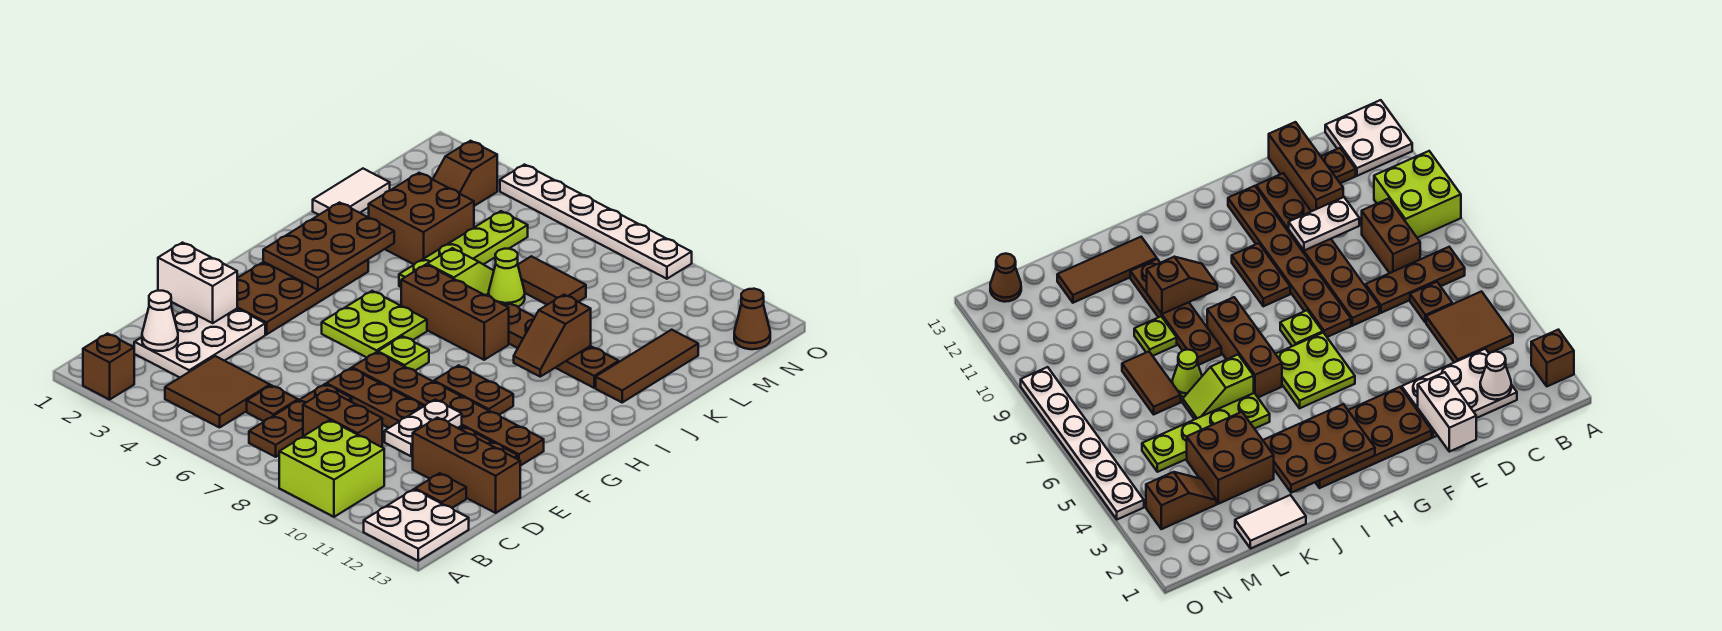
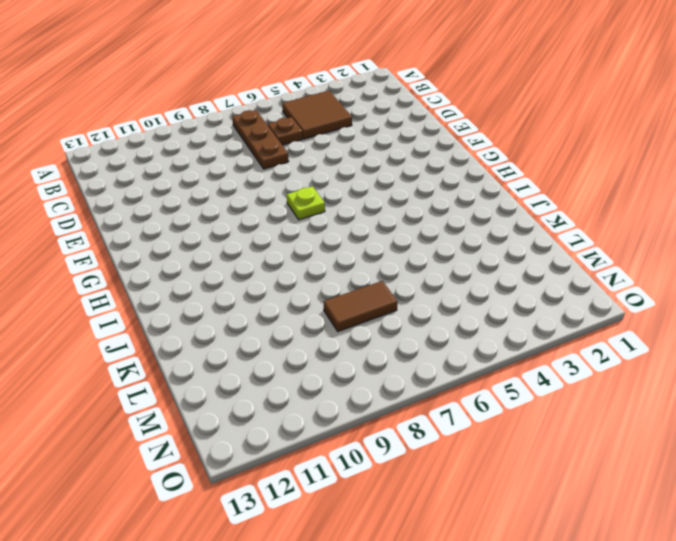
none -> brown 1x1 brick [83,334,134,400]
none -> lime 2x2 brick [279,420,384,517]
none -> white 2x2 plate [364,489,469,561]
none -> white 2x3 plate [134,309,265,377]

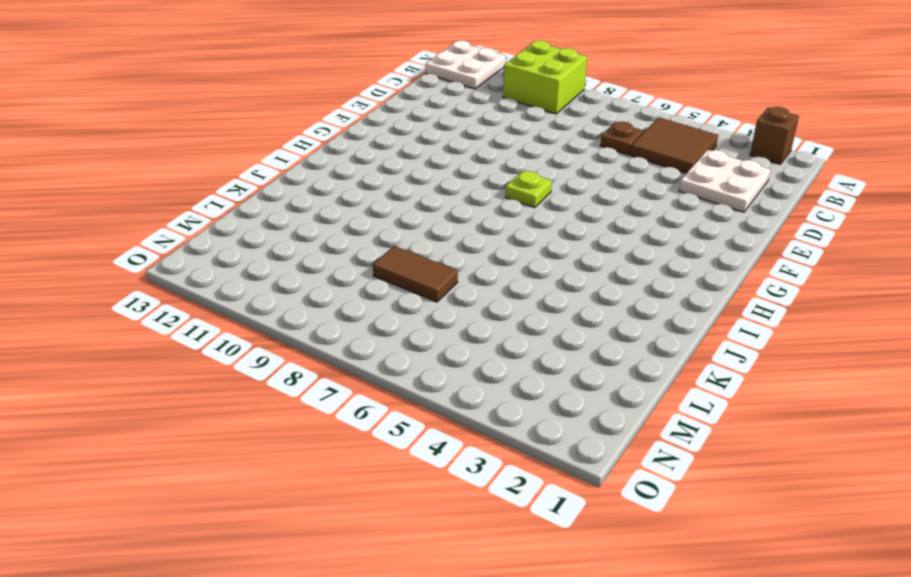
white 2x2 plate [679,150,771,212] -> white 2x3 plate [134,309,265,377]
none -> brown 1x3 plate [249,384,352,457]
none -> brown 1x2 brick [303,390,382,447]
none -> brown 1x1 plate [415,473,466,508]
none -> brown 1x3 brick [413,418,520,513]

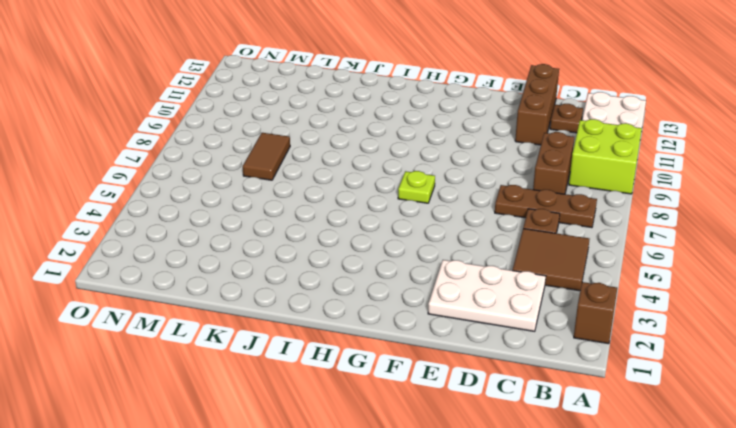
none -> brown 1x6 plate [326,368,518,459]
none -> brown 2x4 plate [237,260,368,334]
none -> brown 1x6 plate [352,352,544,466]
none -> lime 2x2 plate [322,291,427,358]

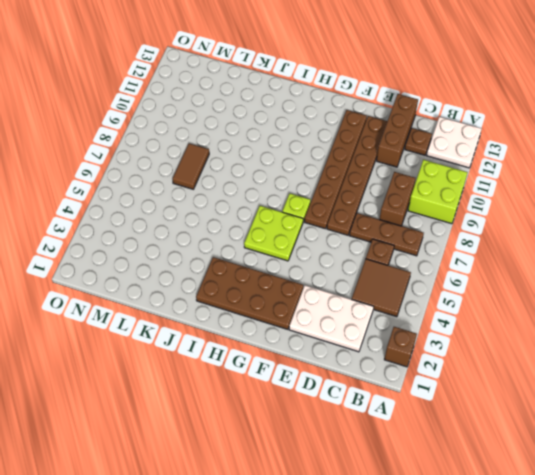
none -> brown 1x2 plate [434,365,513,415]
none -> brown 1x3 brick [401,265,509,360]
none -> lime 1x4 plate [399,211,528,287]
none -> lime 1x2 slope [427,248,494,295]

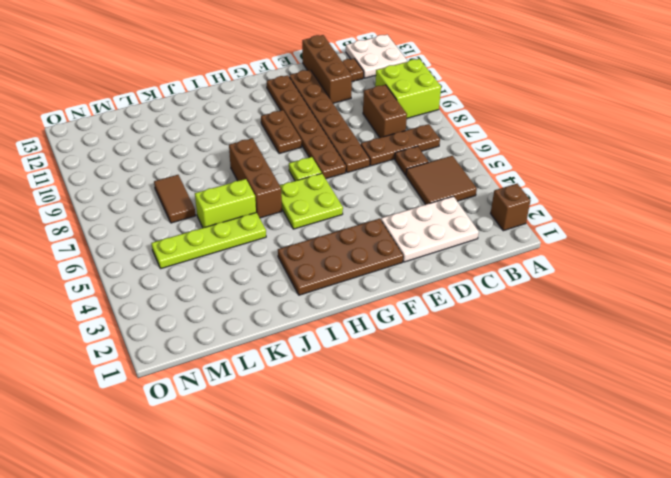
lime 1x2 brick [195,179,256,228] -> lime 1x2 slope [427,248,494,295]
none -> brown 1x4 plate [505,303,619,388]
none -> brown 1x3 tile [596,330,698,402]
none -> white 1x2 tile [313,169,390,215]
none -> brown 2x2 brick [369,173,474,264]

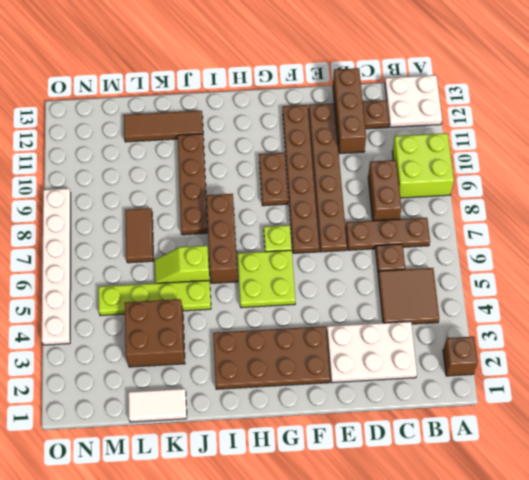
none -> lime 1x1 cone [489,249,525,307]
none -> lime 1x1 plate [1134,316,1177,356]
none -> brown 1x2 slope [433,141,497,206]
none -> brown 1x1 cone [734,289,770,349]

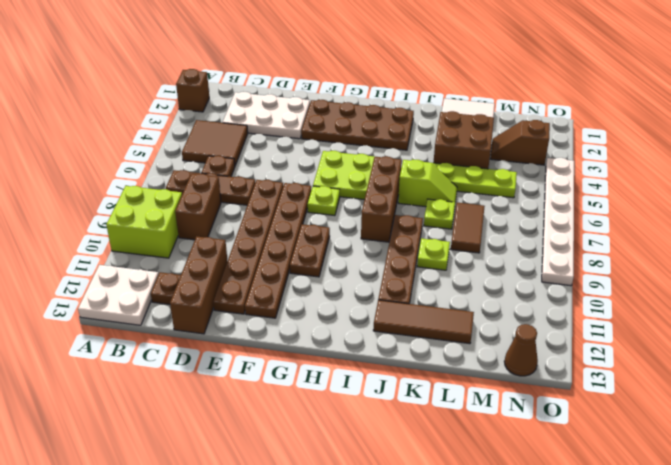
lime 1x1 plate [424,199,455,229] -> lime 1x1 cone [489,249,525,307]
none -> white 1x1 cone [142,291,178,351]
none -> white 1x2 plate [385,400,462,456]
none -> white 1x2 brick [158,243,237,323]
none -> brown 2x3 plate [263,203,394,290]

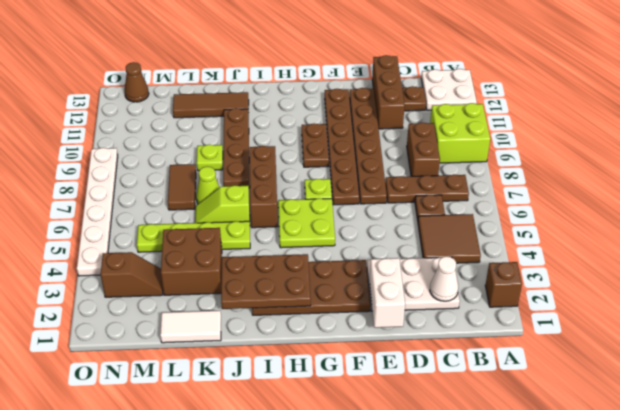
none -> white 1x2 plate [385,400,462,456]
none -> brown 1x2 slope [514,295,591,377]

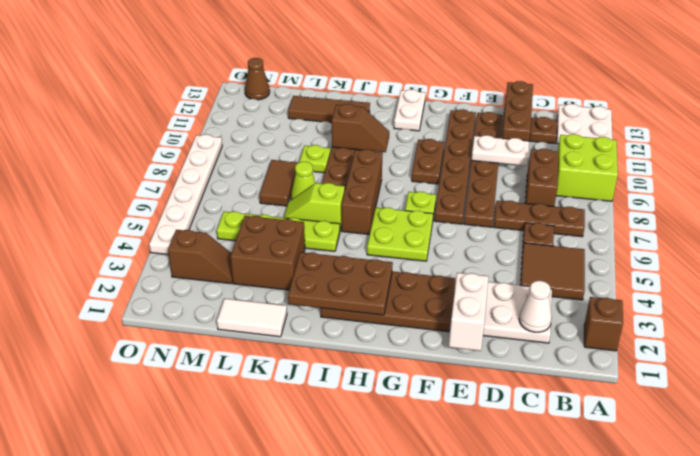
white 1x2 plate [394,89,425,131] -> none

